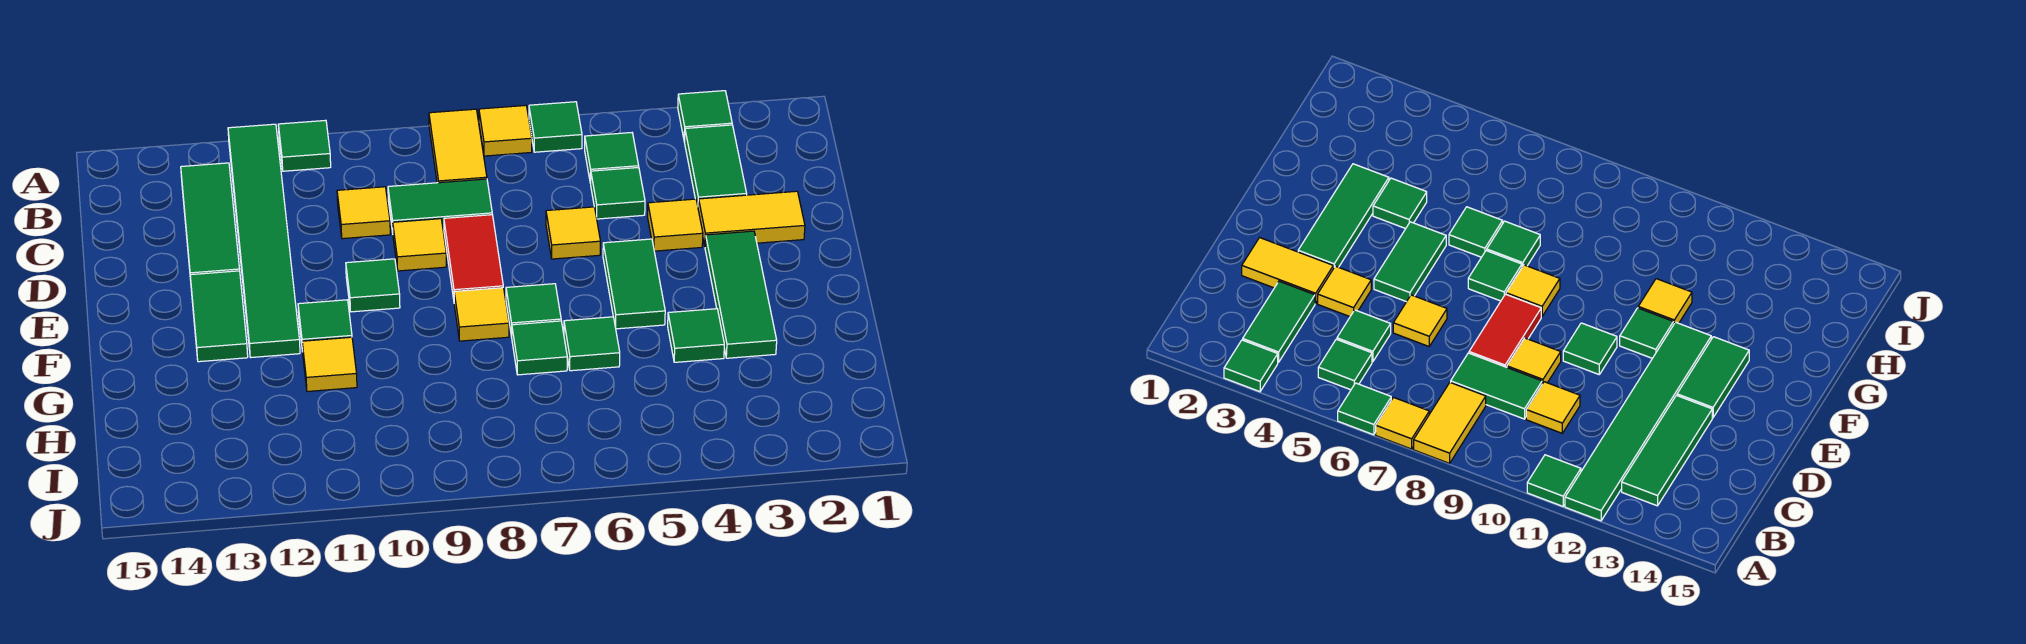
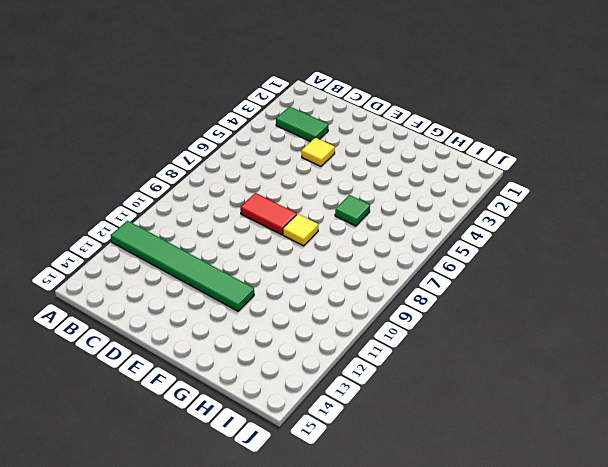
none -> green 1x1 tile [678,91,732,141]
none -> green 1x1 tile [529,102,582,152]
none -> yellow 1x1 tile [479,105,532,156]

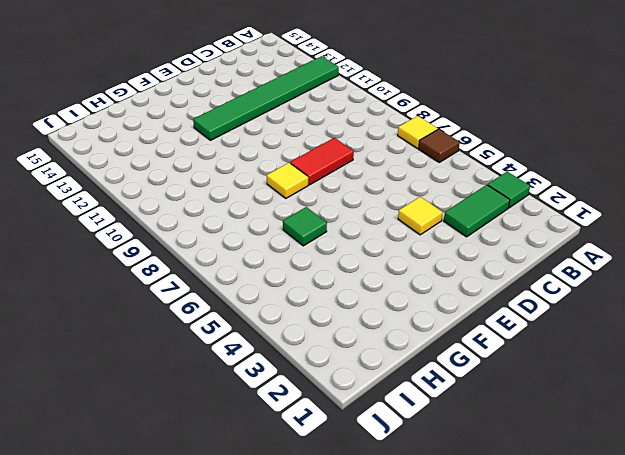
brown 1x1 tile [419,129,460,162] -> green 1x1 tile [529,102,582,152]
none -> yellow 1x2 tile [429,109,487,183]
none -> green 1x1 tile [278,120,331,171]
none -> green 1x1 tile [585,133,639,183]

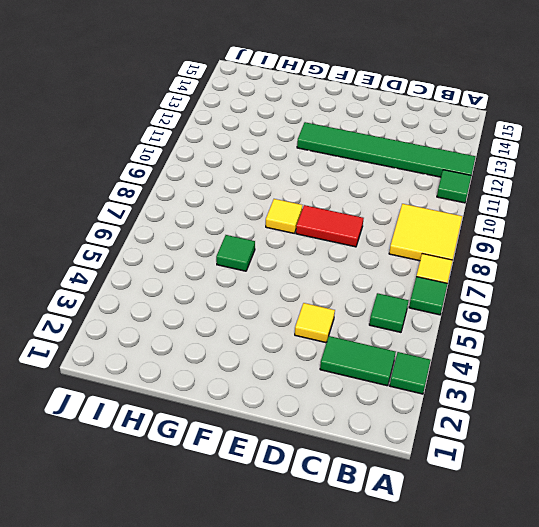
yellow 2x2 tile [389,204,462,261] -> yellow 1x2 tile [429,109,487,183]
none -> green 1x3 tile [181,163,240,280]
none -> green 1x1 tile [591,167,645,219]
none -> green 1x2 tile [388,179,492,232]

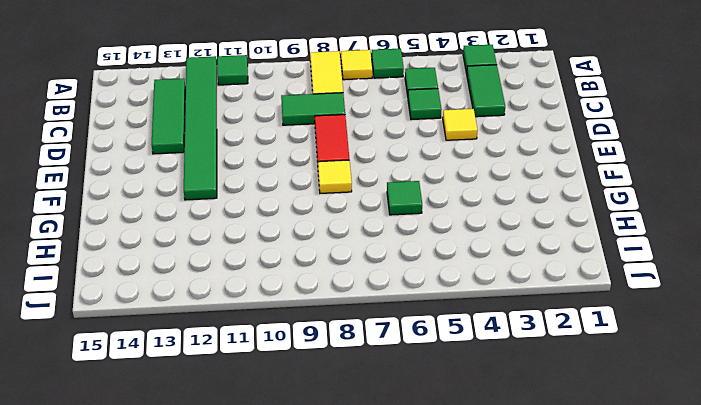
none -> yellow 1x1 tile [337,187,390,239]
none -> yellow 1x2 tile [698,191,805,246]
none -> yellow 1x1 tile [546,207,601,259]

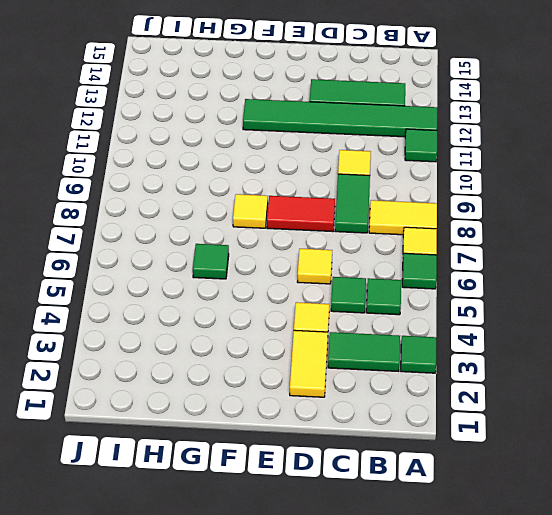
none -> yellow 1x1 tile [393,219,446,271]
none -> green 1x3 tile [705,231,777,358]
none -> green 1x2 tile [603,239,665,329]

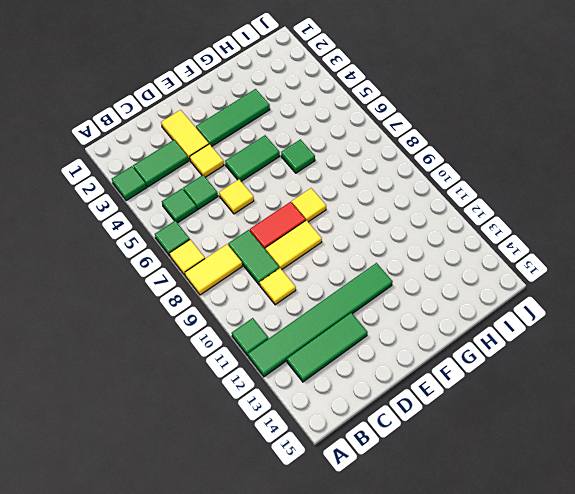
yellow 1x2 tile [265,220,322,269] -> yellow 1x1 tile [393,219,446,271]
none -> green 1x1 tile [346,259,400,312]
none -> green 1x2 tile [190,271,248,362]
none -> green 1x1 tile [506,284,561,337]

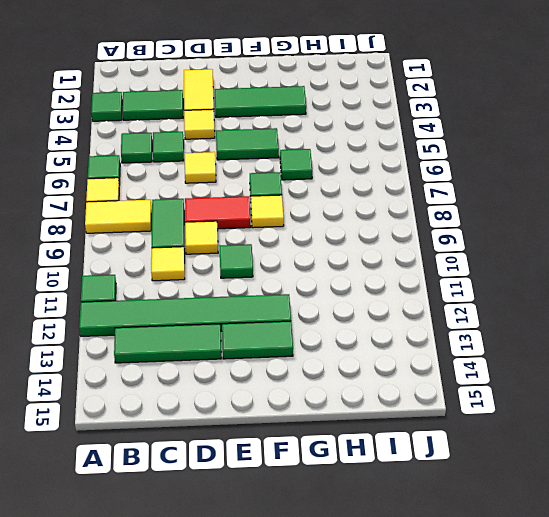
none -> green 1x1 tile [298,300,352,352]
none -> green 1x1 tile [668,309,724,362]
none -> green 1x1 tile [512,321,567,375]

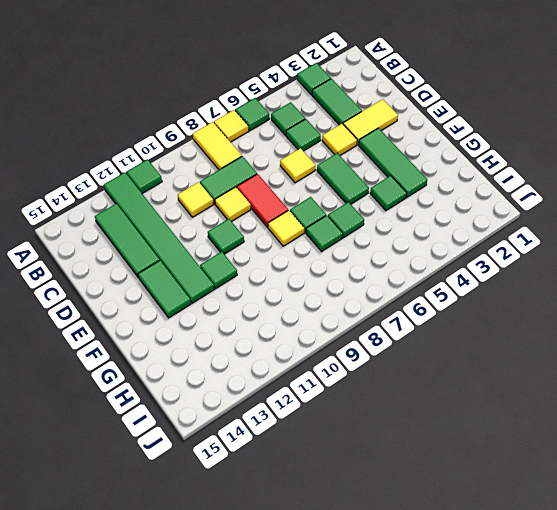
none -> yellow 1x1 tile [302,337,357,392]

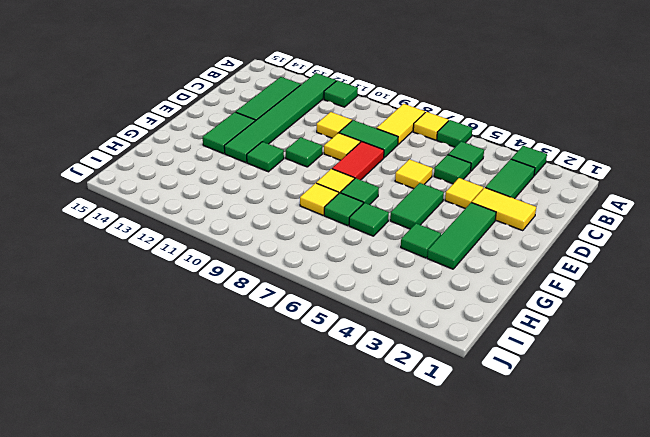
yellow 1x1 tile [300,183,339,215] -> yellow 1x1 tile moved to [302,337,357,392]

